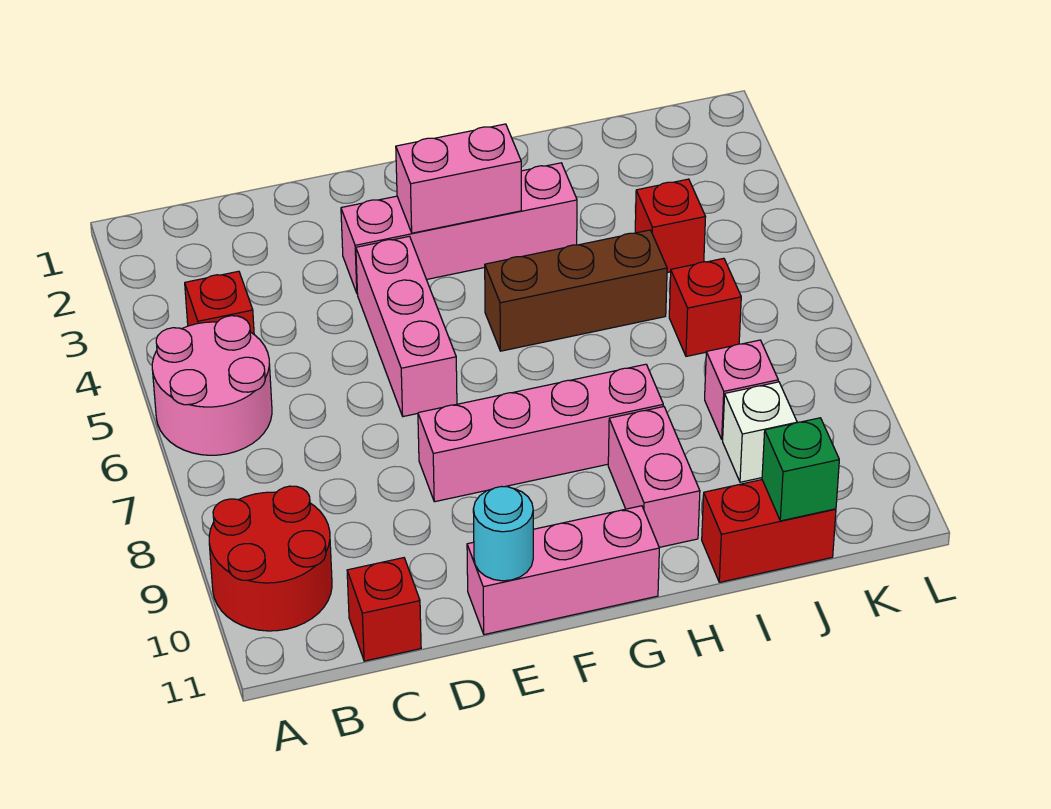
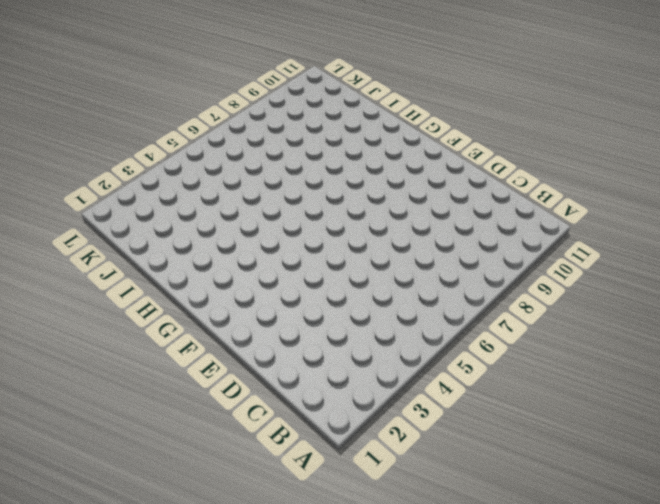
none -> pink 2x2 round brick [152,316,272,455]
none -> red 2x2 round brick [209,486,332,631]
none -> red 1x1 brick [185,271,254,334]

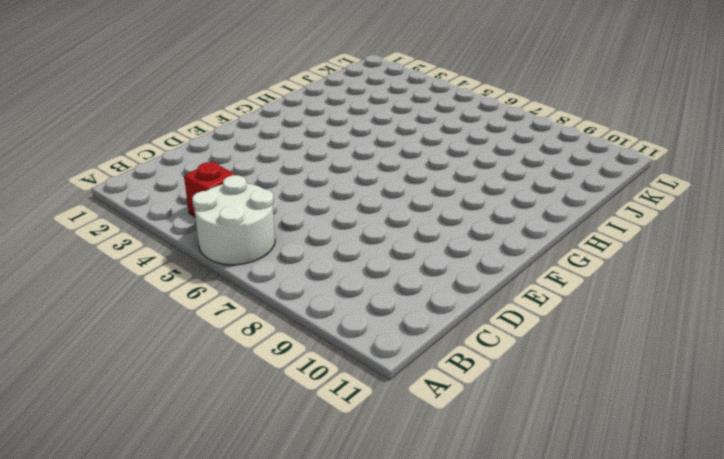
white 2x2 round brick [192,175,275,265] -> pink 2x2 round brick [152,316,272,455]
none -> red 2x2 round brick [209,486,332,631]
none -> red 1x1 brick [347,558,421,661]
none -> pink 1x4 brick [341,163,577,294]

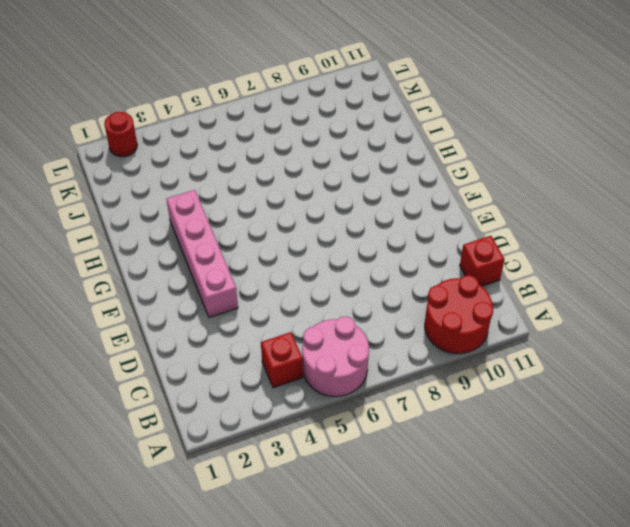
red 1x1 round brick [104,112,137,157] -> none
none -> pink 1x3 brick [356,236,457,417]
none -> pink 1x4 brick [418,364,663,502]
none -> pink 1x3 brick [467,506,659,635]

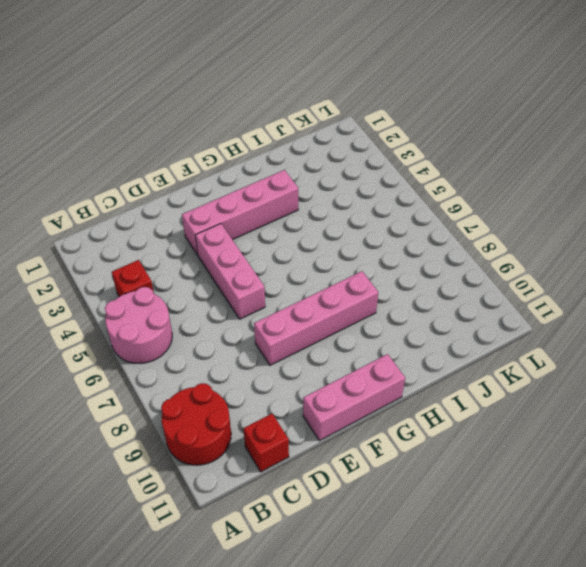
none -> brown 1x3 brick [485,230,667,351]
none -> pink 1x2 brick [608,406,700,547]
none -> red 1x2 brick [702,480,836,582]

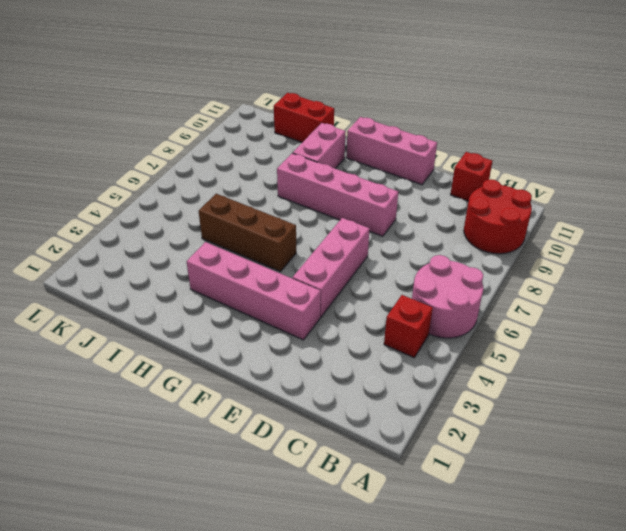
none -> red 1x1 brick [635,179,705,273]
none -> red 1x1 brick [669,258,741,356]
none -> pink 1x1 brick [705,340,778,440]

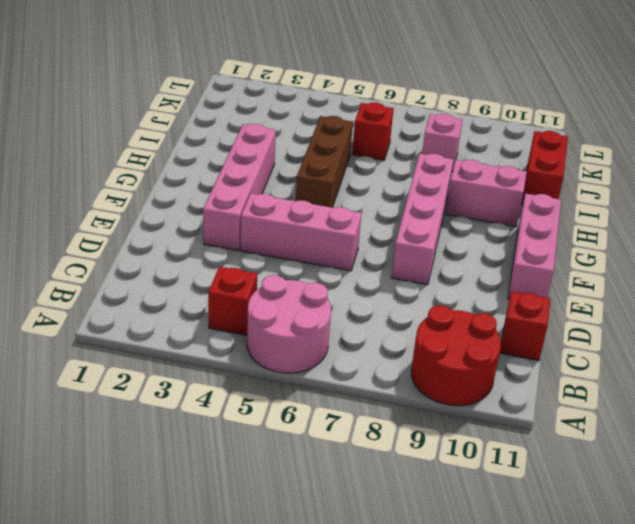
none -> red 1x1 brick [635,179,705,273]
none -> white 1x1 brick [723,382,797,482]
none -> cyan 1x1 round brick [473,486,533,581]

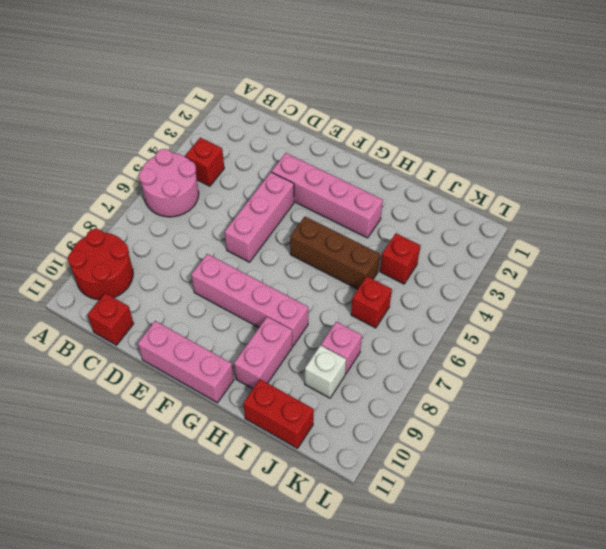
none -> cyan 1x1 round brick [473,486,533,581]
none -> pink 1x2 brick [396,124,521,233]
none -> green 1x1 brick [762,418,839,521]

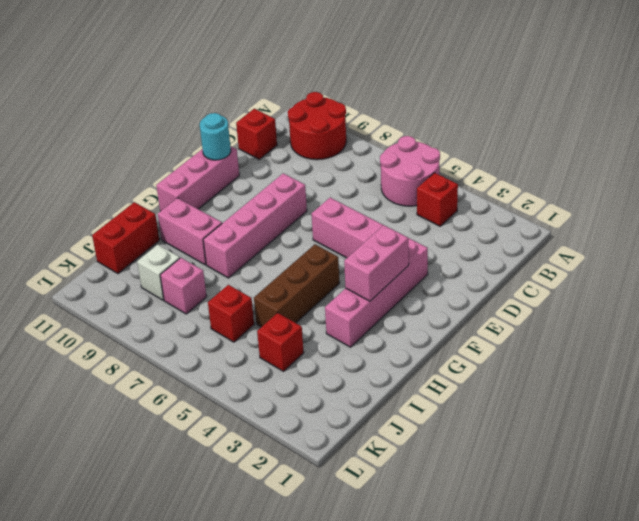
none -> green 1x1 brick [762,418,839,521]

